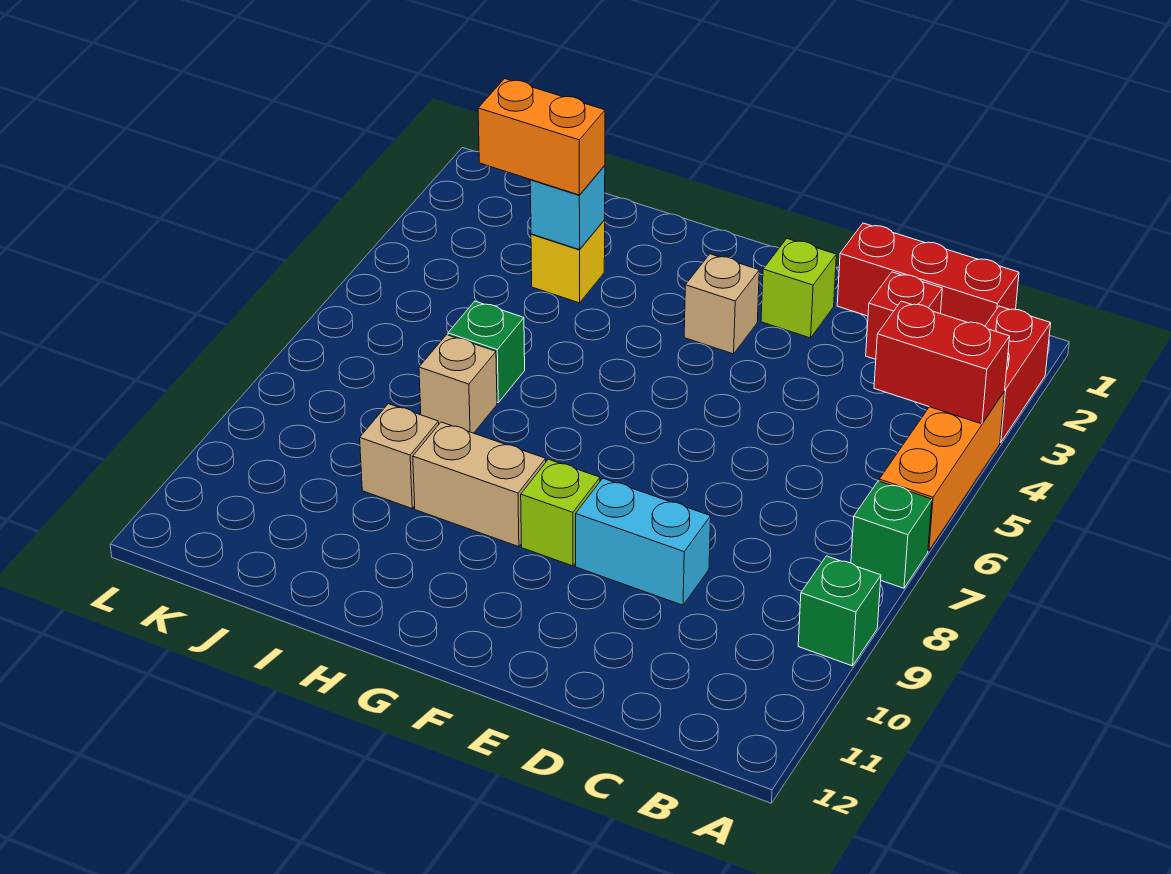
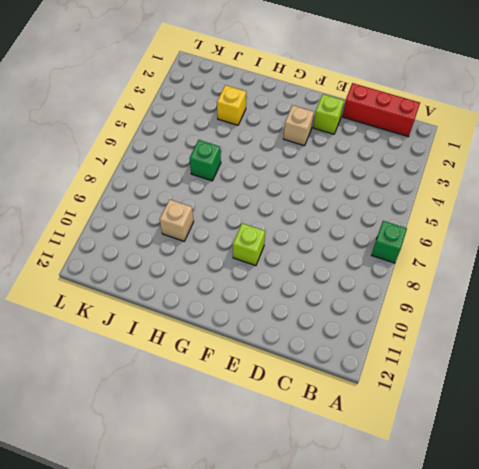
none -> red 1x2 brick [985,306,1051,443]
none -> orange 1x3 brick [879,391,1005,551]
none -> green 1x1 brick [798,556,881,666]

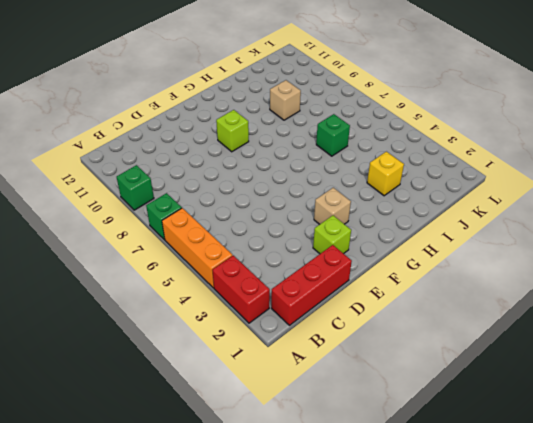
none -> red 1x1 brick [866,272,942,359]
none -> cyan 1x2 brick [576,478,711,605]
none -> tan 1x2 brick [413,422,546,547]

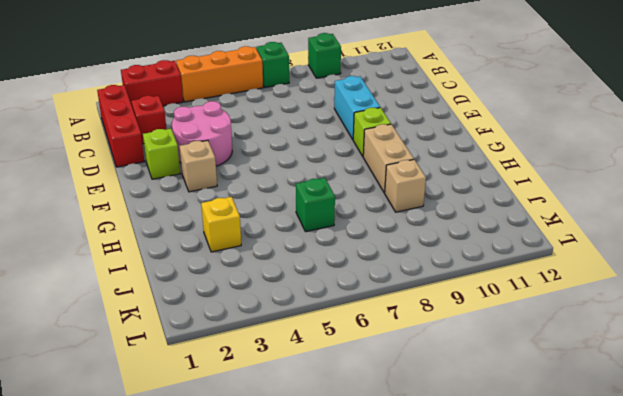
pink 2x2 round brick [172,101,232,166] -> none
none -> tan 1x1 brick [419,335,497,433]
none -> red 1x2 brick [874,301,1010,424]
none -> cyan 1x1 brick [530,165,605,250]

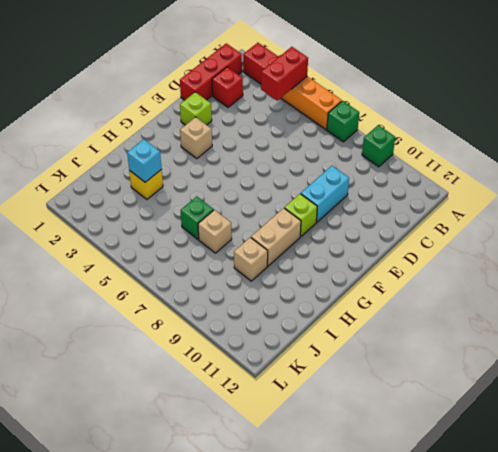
none -> orange 1x2 brick [478,79,605,195]

